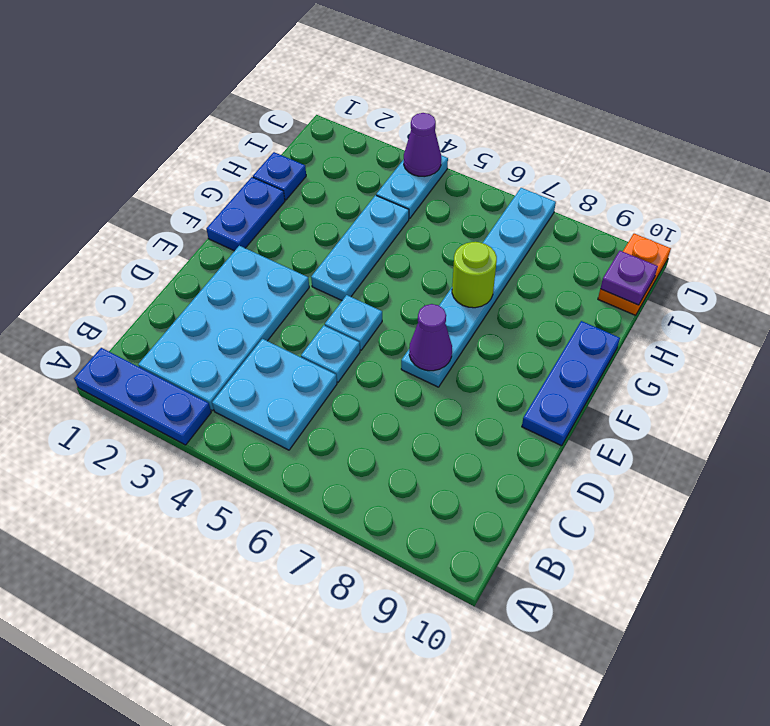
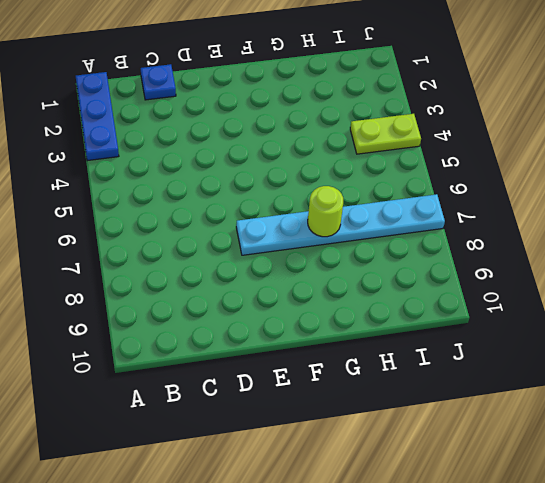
blue 1x1 plate [141,64,176,100] -> blue 1x1 plate moved to [253,152,306,200]
lime 1x2 plate [350,114,421,154] -> cyan 1x2 plate [376,155,448,219]
none -> cyan 2x4 plate [138,246,309,411]
none -> cyan 2x2 plate [212,339,337,450]
none -> cyan 1x1 plate [301,325,360,382]

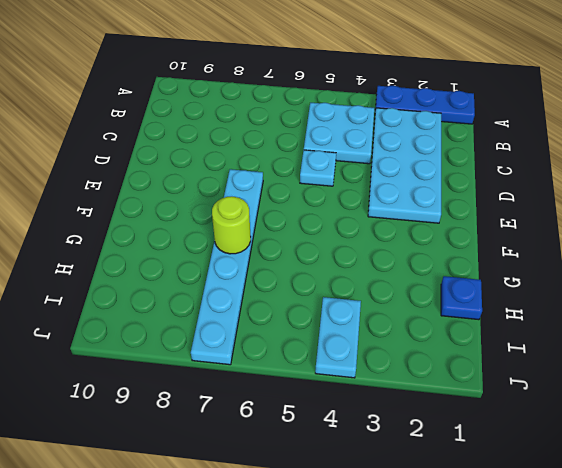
none -> cyan 1x1 plate [325,295,382,350]
none -> blue 1x3 plate [522,321,620,446]
none -> blue 1x2 plate [206,177,285,251]

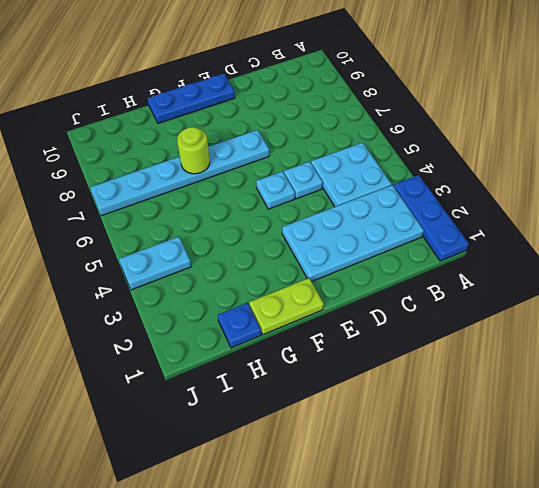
lime 1x2 plate [249,278,324,335] -> blue 1x2 plate [206,177,285,251]
none -> cyan 1x3 plate [311,195,409,300]
none -> orange 1x2 plate [598,234,671,315]
none -> purple 1x1 cone [409,304,452,371]

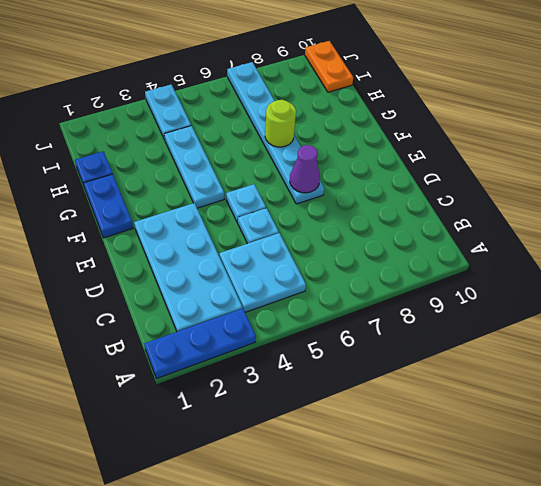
none -> blue 1x3 plate [522,321,620,446]
none -> purple 1x1 plate [600,251,658,305]
none -> purple 1x1 cone [404,113,441,177]

